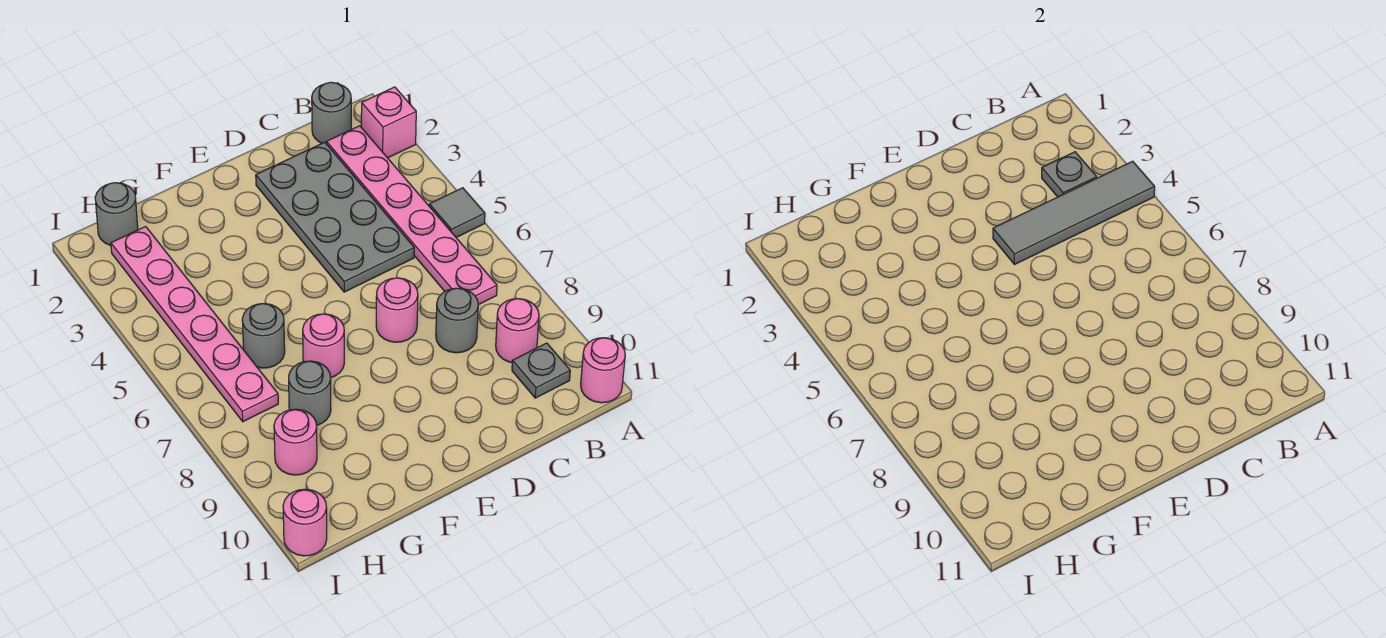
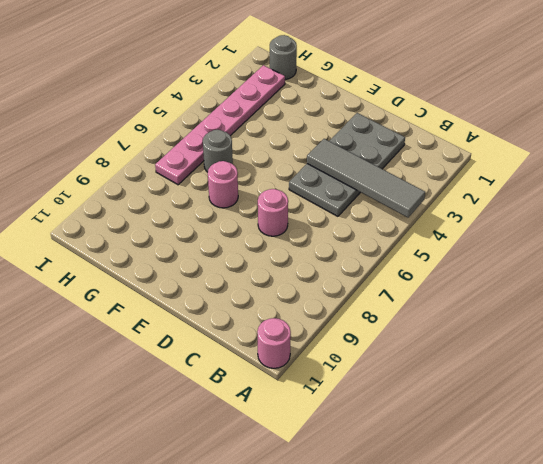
none -> pink 1x1 brick [361,87,416,158]
none -> grey 1x1 tile [429,188,485,237]
none -> grey 1x1 round brick [312,82,351,144]

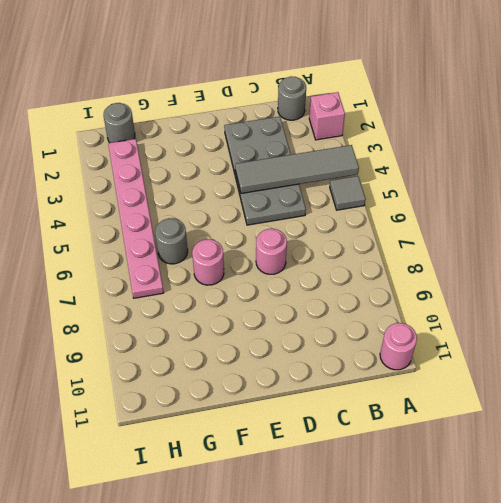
none -> pink 1x6 plate [326,126,497,305]
none -> pink 1x1 round brick [496,299,539,363]
none -> grey 1x1 plate [512,343,570,398]

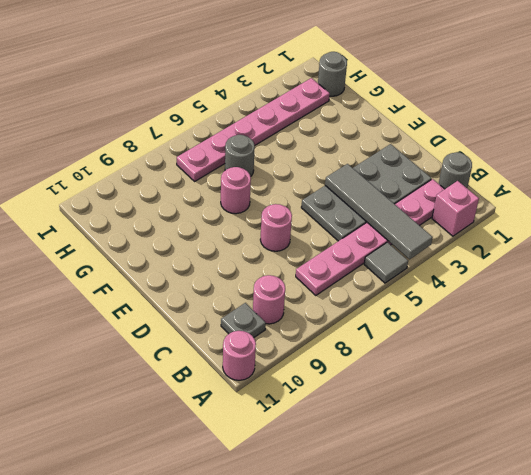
none -> grey 1x1 round brick [436,288,478,353]
none -> grey 1x1 round brick [289,361,331,425]
none -> pink 1x1 round brick [274,409,317,475]

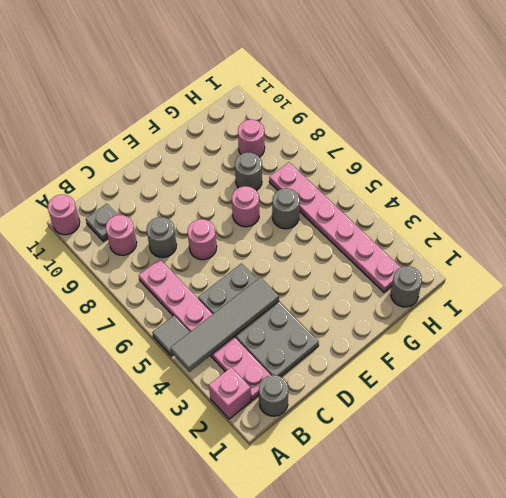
none -> pink 1x1 round brick [283,489,327,556]
none -> grey 1x1 plate [1042,152,1097,197]

